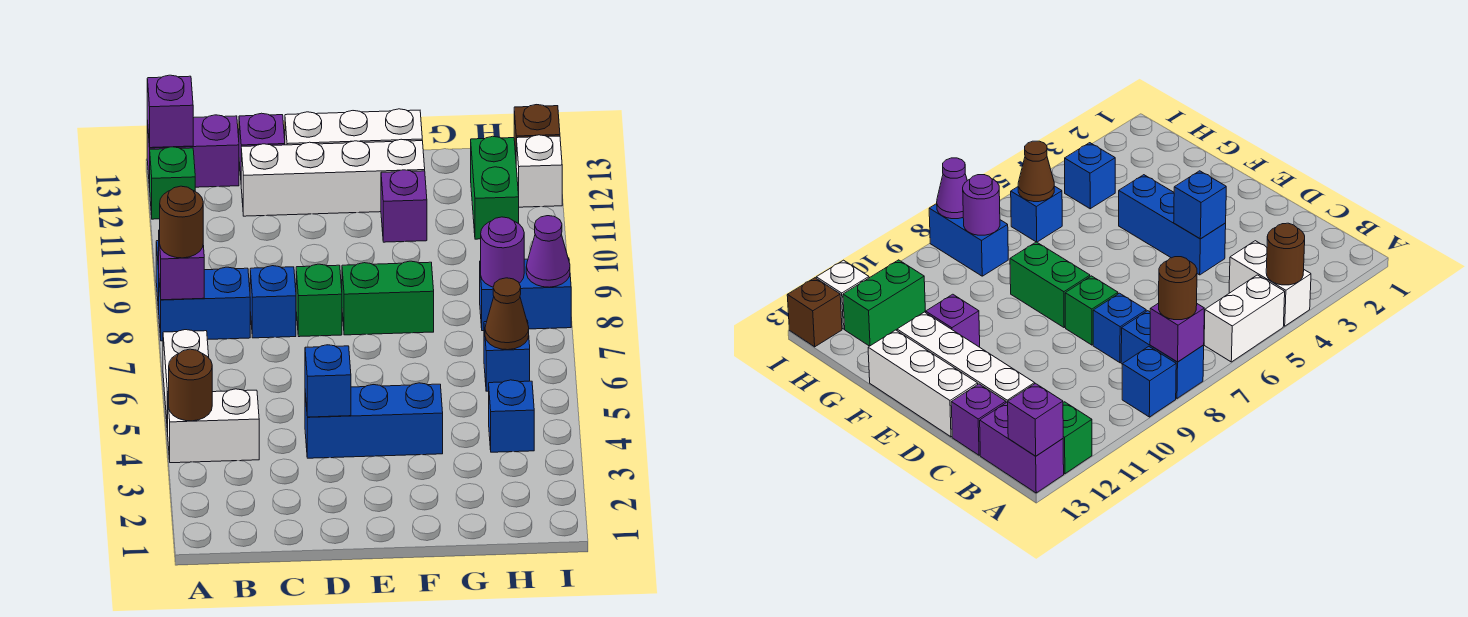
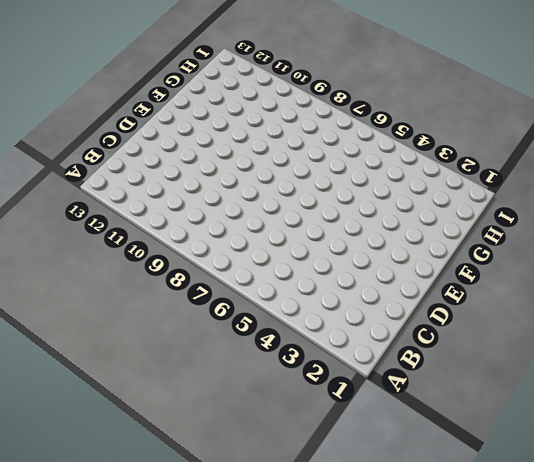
none -> white 1x2 brick [168,389,259,463]
none -> white 1x2 brick [163,330,209,432]
none -> blue 1x2 brick [159,267,250,341]

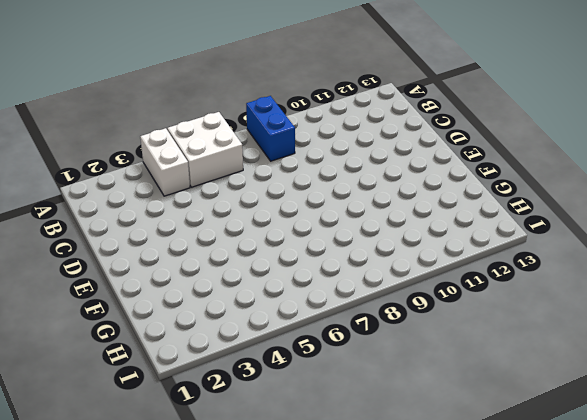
white 2x2 brick [167,112,243,187] -> white 1x2 brick [163,330,209,432]
none -> blue 1x1 brick [1122,346,1176,417]
none -> green 1x1 brick [150,147,195,219]
none -> purple 1x2 brick [147,115,239,188]

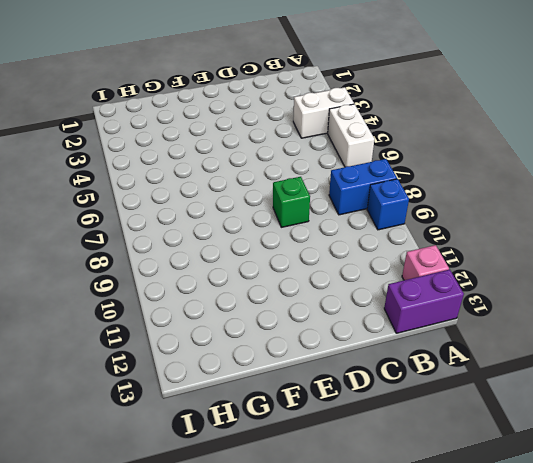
pink 1x1 brick [402,245,449,280] -> green 1x1 brick [150,147,195,219]
none -> blue 1x1 brick [250,266,296,338]
none -> white 1x4 brick [241,139,425,216]
none -> purple 1x1 brick [239,113,285,176]

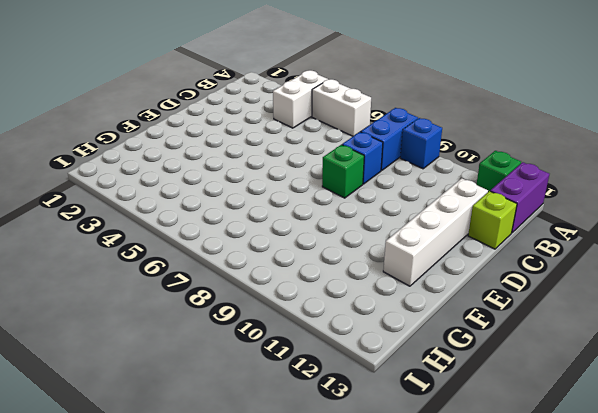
lime 1x1 brick [468,191,517,249] -> purple 1x1 brick [239,113,285,176]
none -> blue 1x3 brick [305,383,443,458]
none -> white 1x3 brick [285,109,422,145]
none -> green 1x2 brick [342,261,434,335]

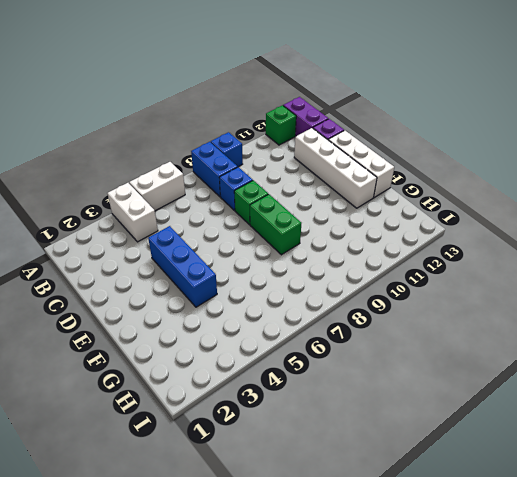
none -> purple 1x1 brick [381,170,427,242]
none -> blue 1x1 brick [489,380,534,452]
none -> blue 1x1 brick [484,321,530,391]

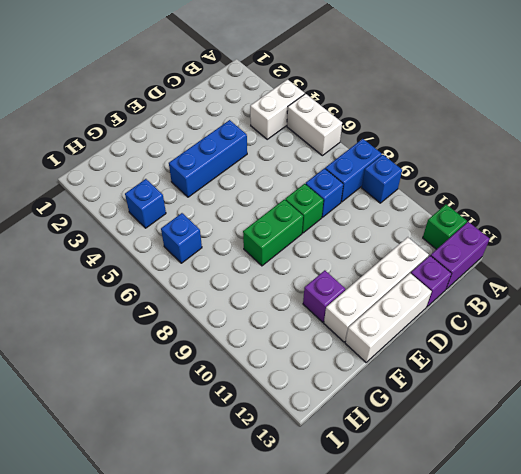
none -> blue 1x2 brick [480,258,571,331]
none -> green 1x2 brick [471,136,519,239]
none -> white 1x1 brick [516,135,562,207]

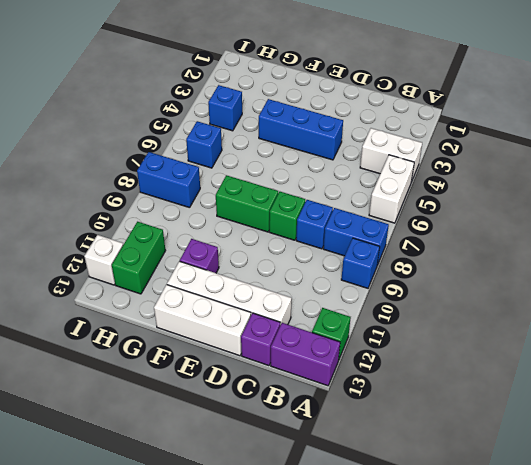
none -> brown 1x1 brick [514,105,560,155]
none -> brown 1x1 round brick [169,349,212,421]
none -> purple 1x1 brick [159,230,204,300]

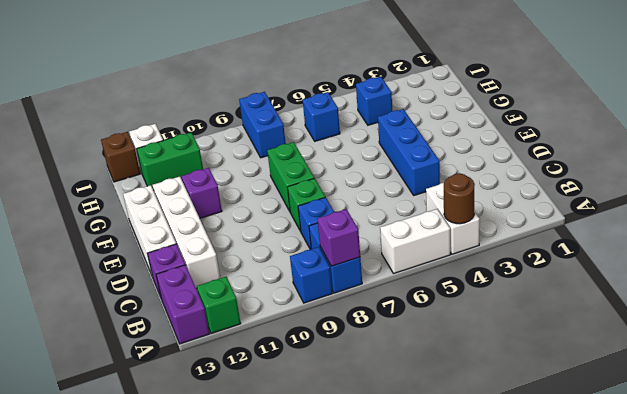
none -> purple 1x1 brick [147,75,193,148]
none -> blue 1x1 brick [305,345,351,417]
none -> brown 1x1 cone [485,278,529,350]

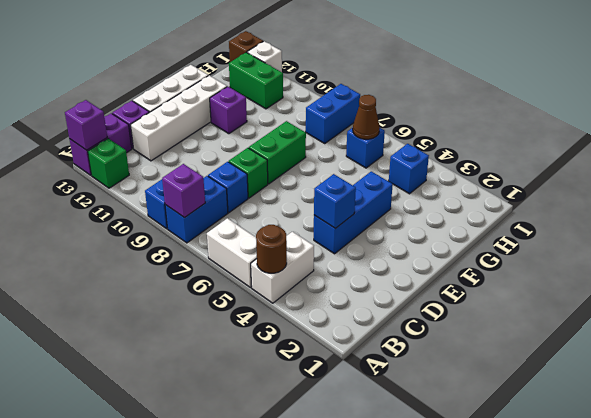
none -> purple 1x1 round brick [481,217,524,287]
none -> purple 1x1 cone [526,216,570,287]
none -> brown 1x1 round brick [160,186,203,258]

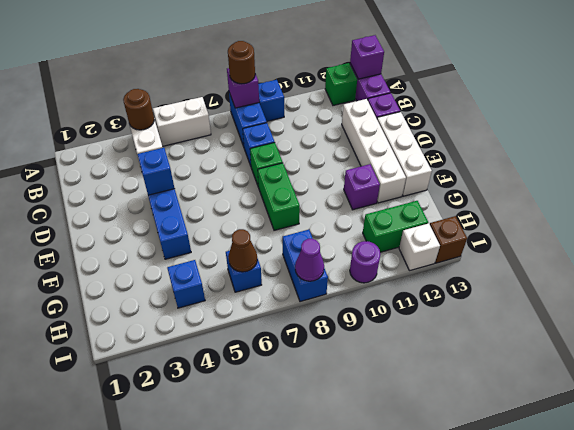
purple 1x1 round brick [350,241,380,283] -> purple 1x1 round brick moved to [481,217,524,287]

